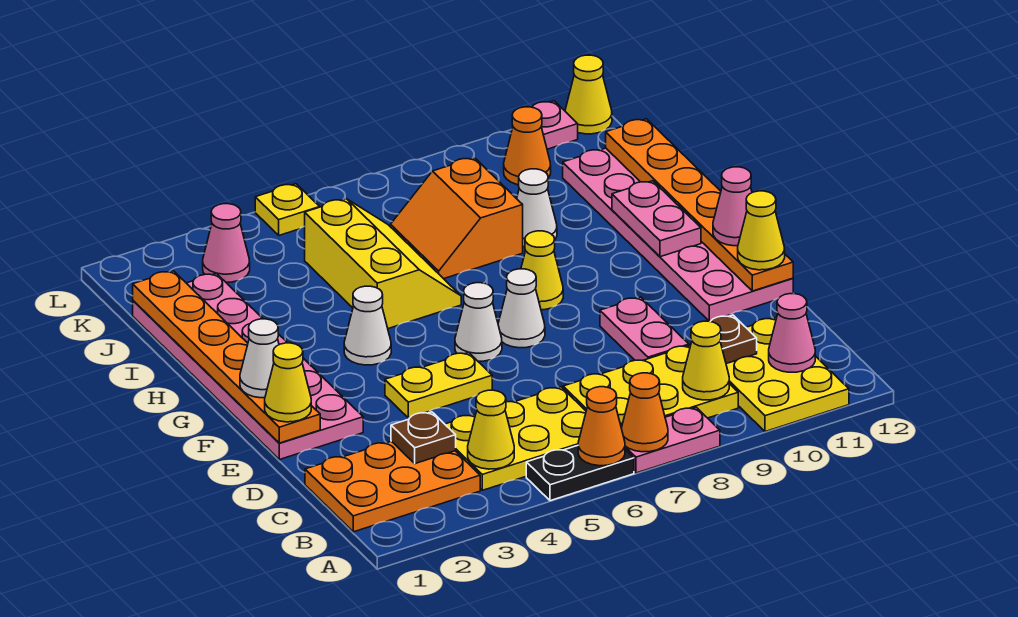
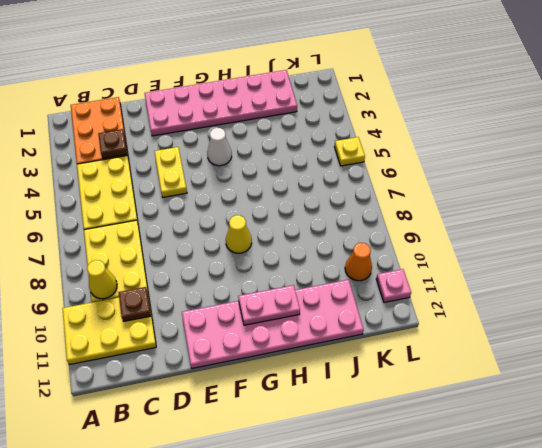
none -> black 1x2 plate [526,446,634,501]
none -> pink 1x2 plate [625,407,720,473]
none -> pink 1x2 plate [600,297,689,361]
none -> white 1x1 cone [455,283,502,361]

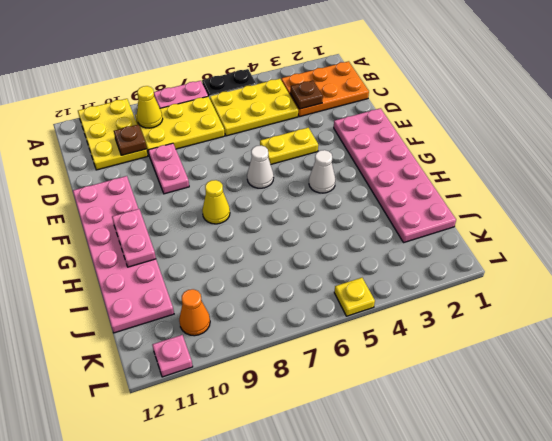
none -> white 1x1 cone [498,269,545,348]
none -> yellow 2x3 slope [305,199,461,328]
none -> orange 2x2 slope [391,158,523,279]
none -> white 1x1 cone [517,169,557,247]

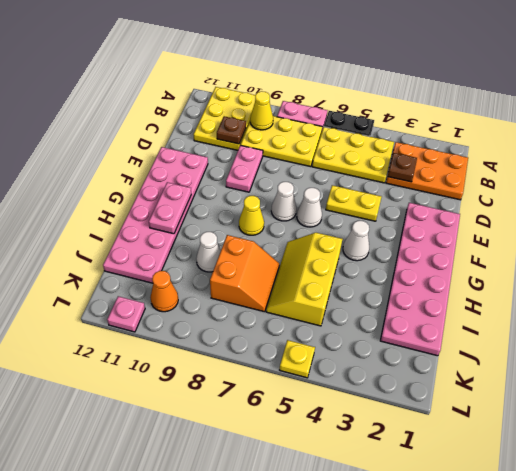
none -> pink 1x1 cone [203,204,250,282]
none -> yellow 1x1 cone [565,55,612,134]
none -> orange 1x1 cone [578,387,625,466]
none -> orange 1x1 cone [621,373,668,452]

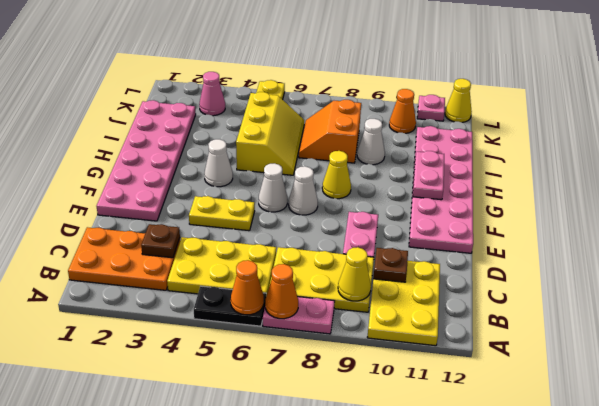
none -> yellow 1x1 cone [468,390,514,469]
none -> pink 1x1 cone [769,294,815,372]
none -> orange 1x6 plate [133,271,320,443]
none -> orange 1x6 plate [606,119,793,291]

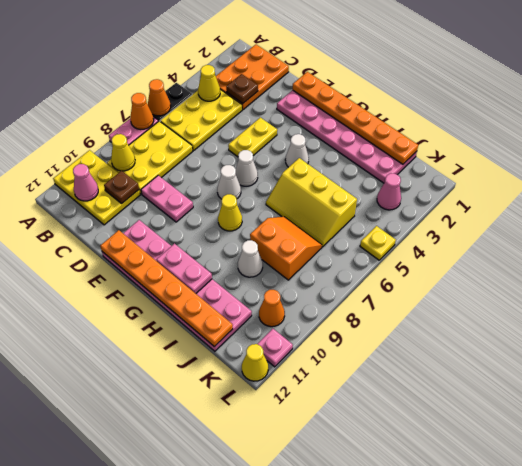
none -> yellow 1x1 cone [265,343,311,422]
none -> yellow 1x1 cone [738,191,785,270]
none -> white 1x1 cone [240,319,279,398]
none -> pink 1x1 cone [713,167,752,246]

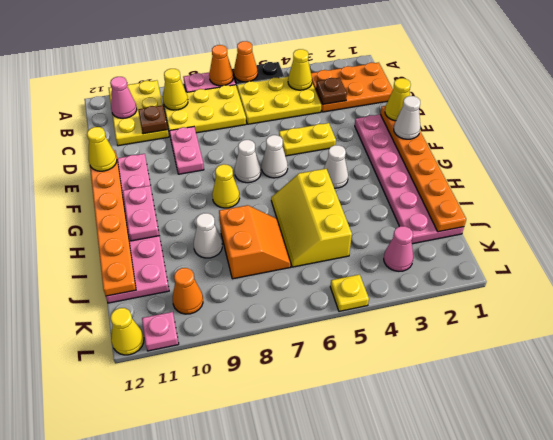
none -> pink 1x1 cone [713,167,752,246]

